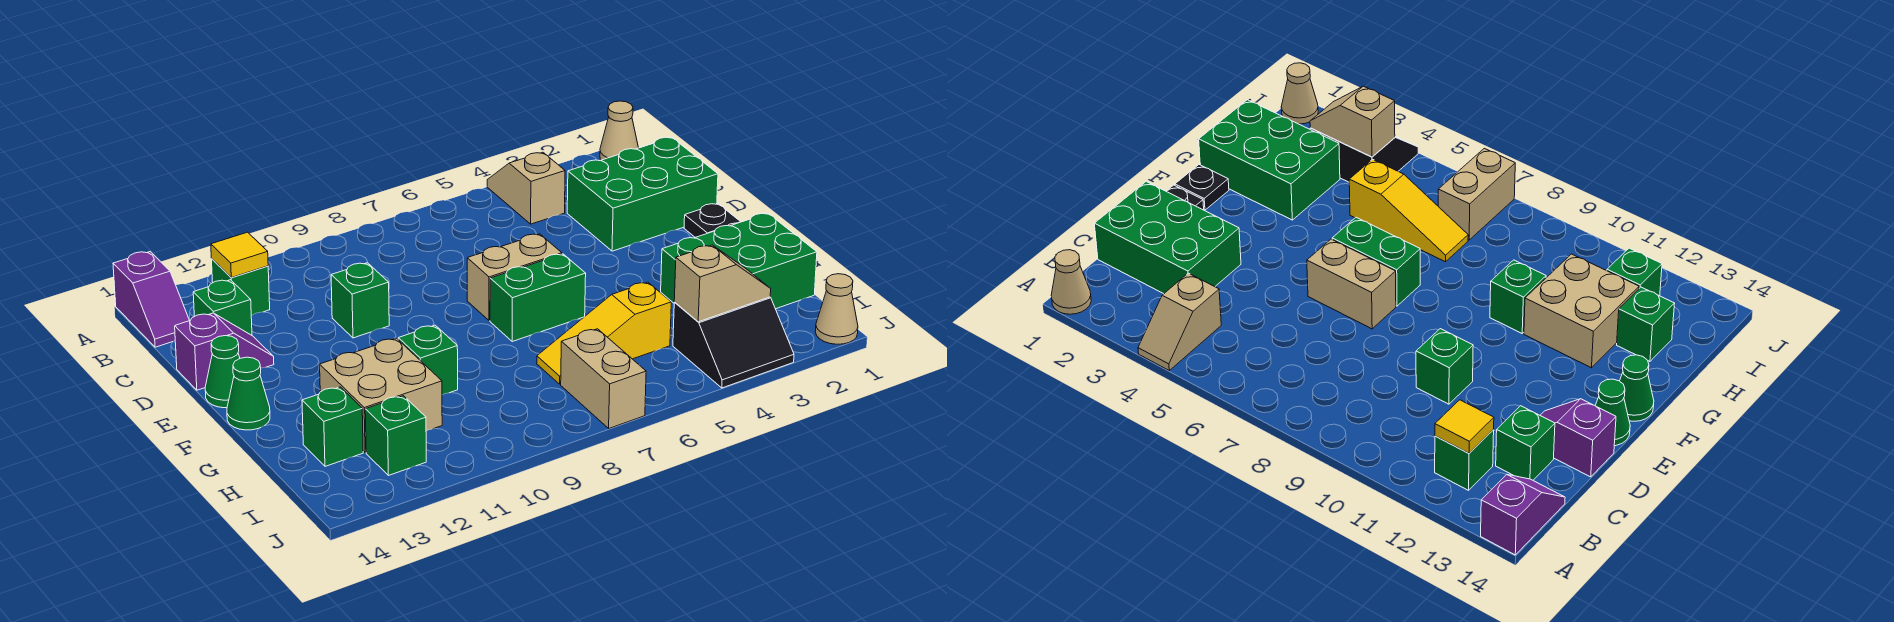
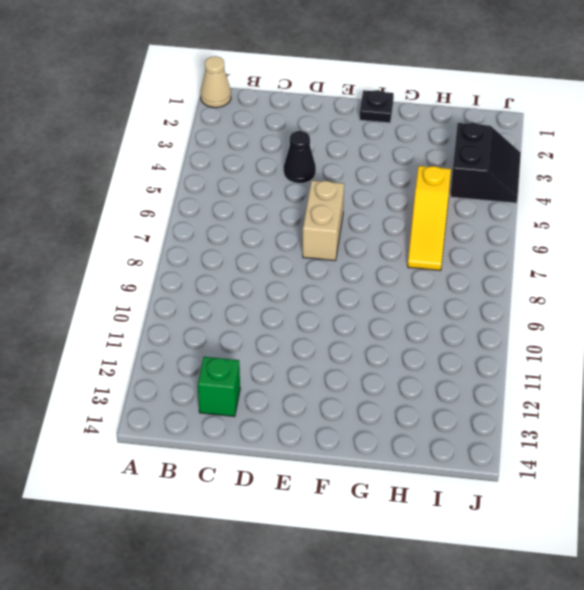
black 1x1 cone [284,131,316,183] -> none
none -> tan 1x2 slope [487,152,565,224]
none -> purple 1x2 slope [113,252,190,347]
none -> green 1x1 brick [212,259,270,316]

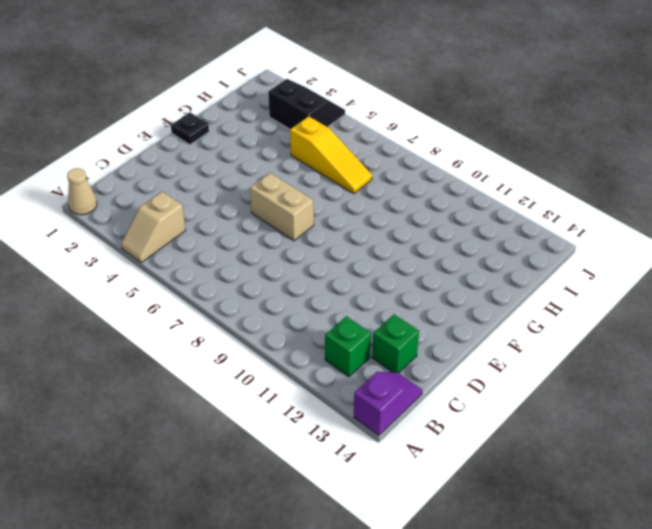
none -> green 2x3 brick [567,137,718,251]
none -> green 1x1 brick [331,263,389,338]
none -> purple 1x2 slope [175,313,274,390]

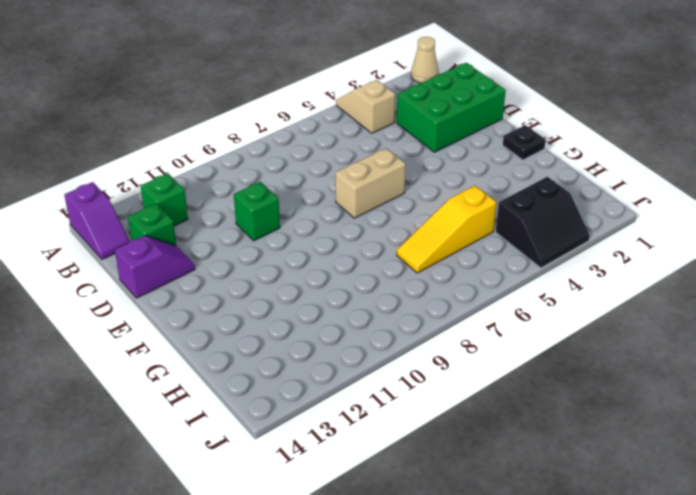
none -> black 1x1 plate [684,204,741,237]
none -> green 1x1 cone [205,336,240,408]
none -> green 1x2 brick [490,254,586,342]

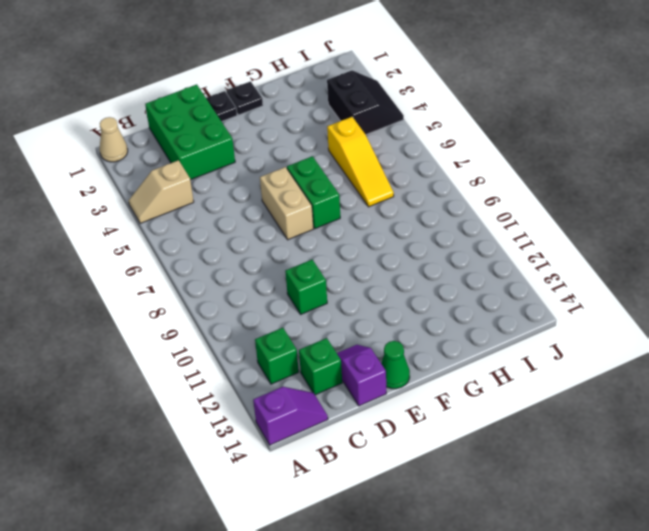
none -> green 1x1 cone [227,357,270,430]
none -> green 2x3 brick [661,213,817,309]
none -> green 1x1 brick [398,325,458,395]

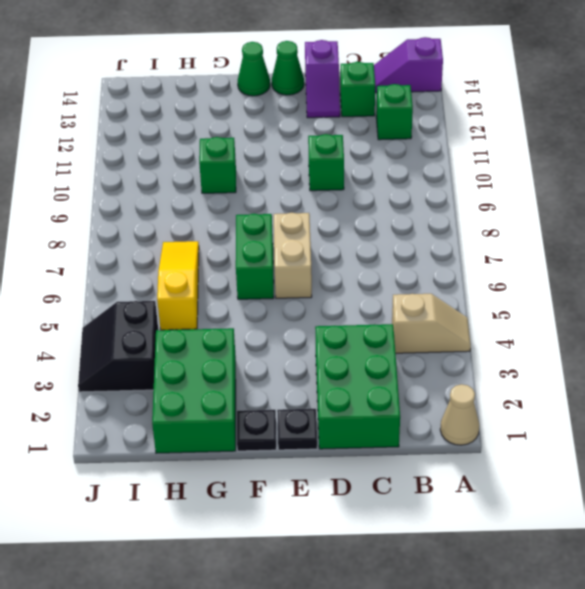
none -> tan 2x2 brick [320,338,442,452]
none -> green 1x1 brick [302,387,363,466]
none -> tan 1x2 brick [561,329,646,428]

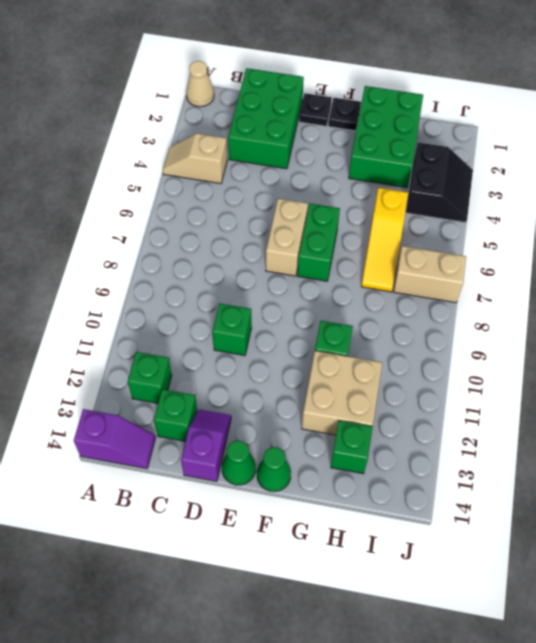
none -> green 1x1 brick [365,396,426,476]
none -> tan 1x1 cone [815,274,858,344]
none -> yellow 1x1 tile [211,232,268,278]

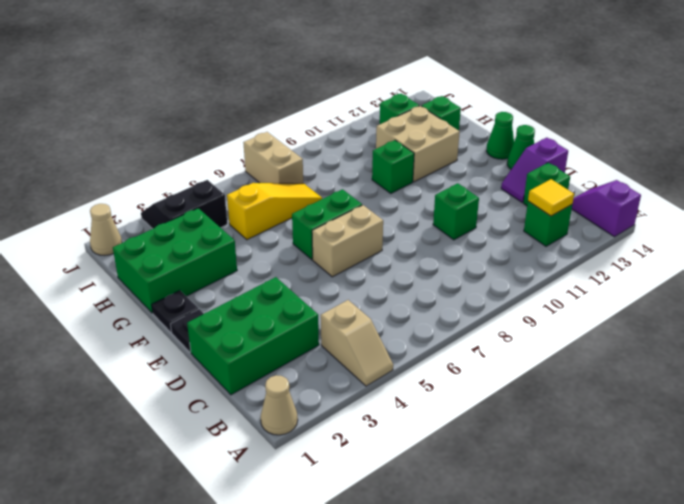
none -> tan 1x2 slope [674,245,771,322]

